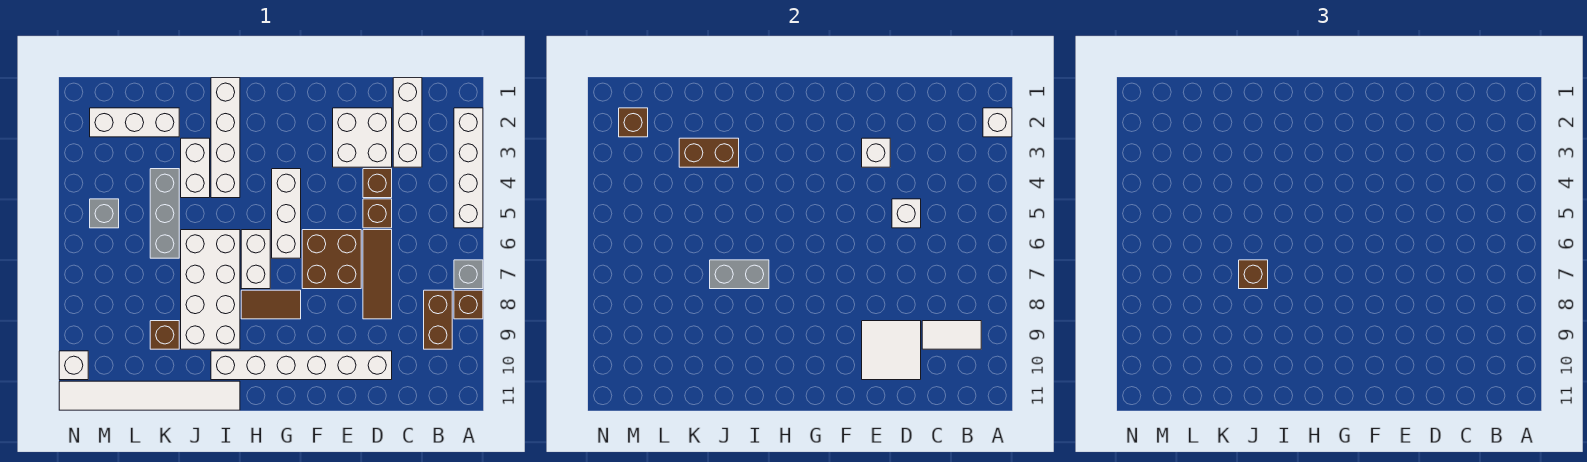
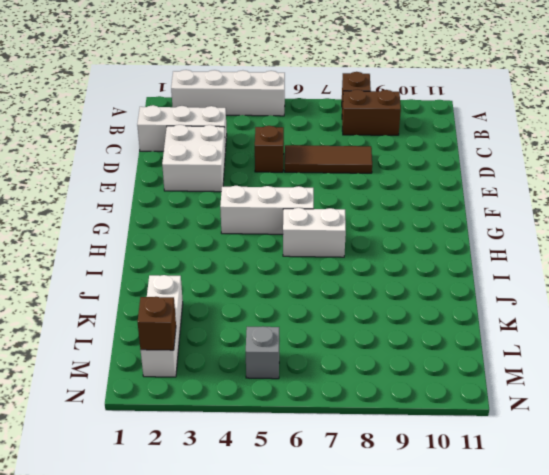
none -> grey 1x1 brick [454,260,483,289]
none -> brown 1x1 brick [363,169,392,198]
none -> white 1x6 brick [211,351,392,380]
none -> brown 2x2 brick [302,230,361,289]

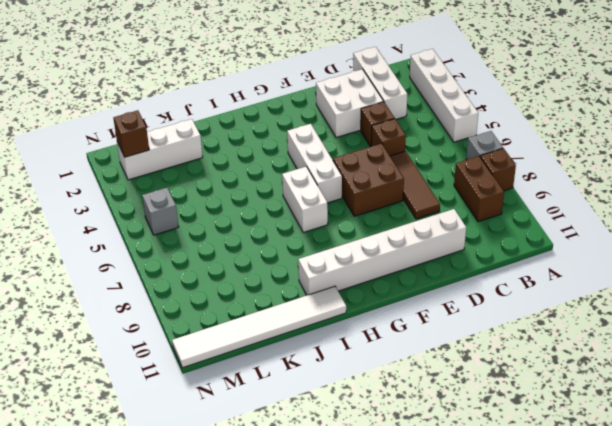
none -> brown 1x2 tile [241,290,301,319]
none -> white 1x4 brick [211,78,240,198]
none -> white 2x4 brick [181,230,240,349]
none -> white 1x2 brick [181,138,210,198]

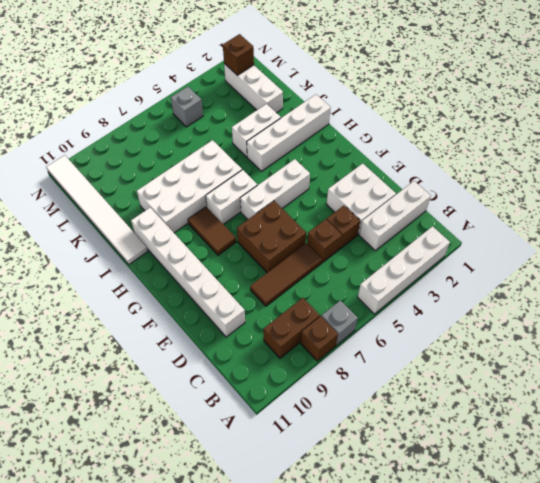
none -> grey 1x3 brick [150,169,179,258]
none -> brown 1x1 brick [150,321,179,349]
none -> white 1x1 brick [59,351,88,380]
none -> white 1x1 brick [983,108,1012,137]

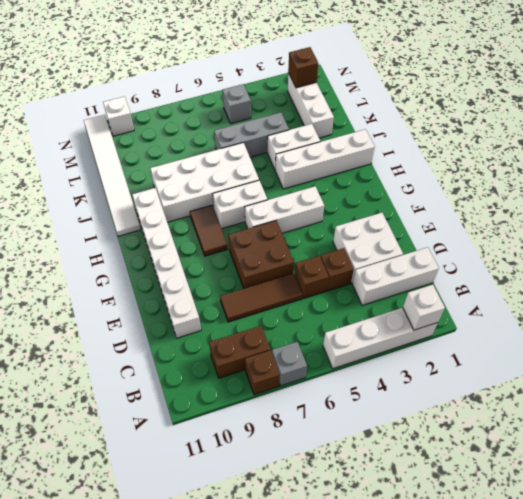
none -> brown 1x1 brick [150,321,179,349]
none -> white 1x2 tile [922,321,981,349]
none -> white 1x1 brick [892,199,921,228]
none -> white 2x2 tile [862,321,921,380]

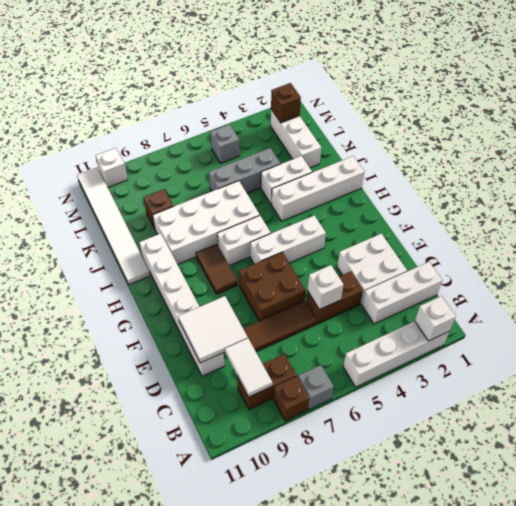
none -> white 1x1 brick [862,138,890,167]
none -> grey 1x2 brick [710,260,769,289]
none -> brown 1x2 brick [679,138,739,167]
none -> brown 1x1 brick [1239,260,1268,289]

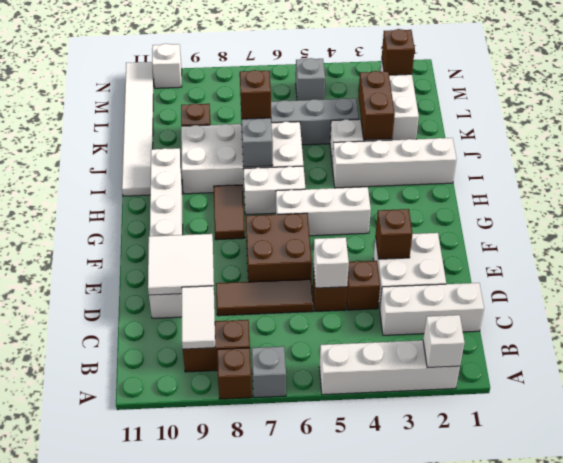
brown 1x1 brick [376,209,413,259] -> white 1x1 brick [862,138,890,167]

